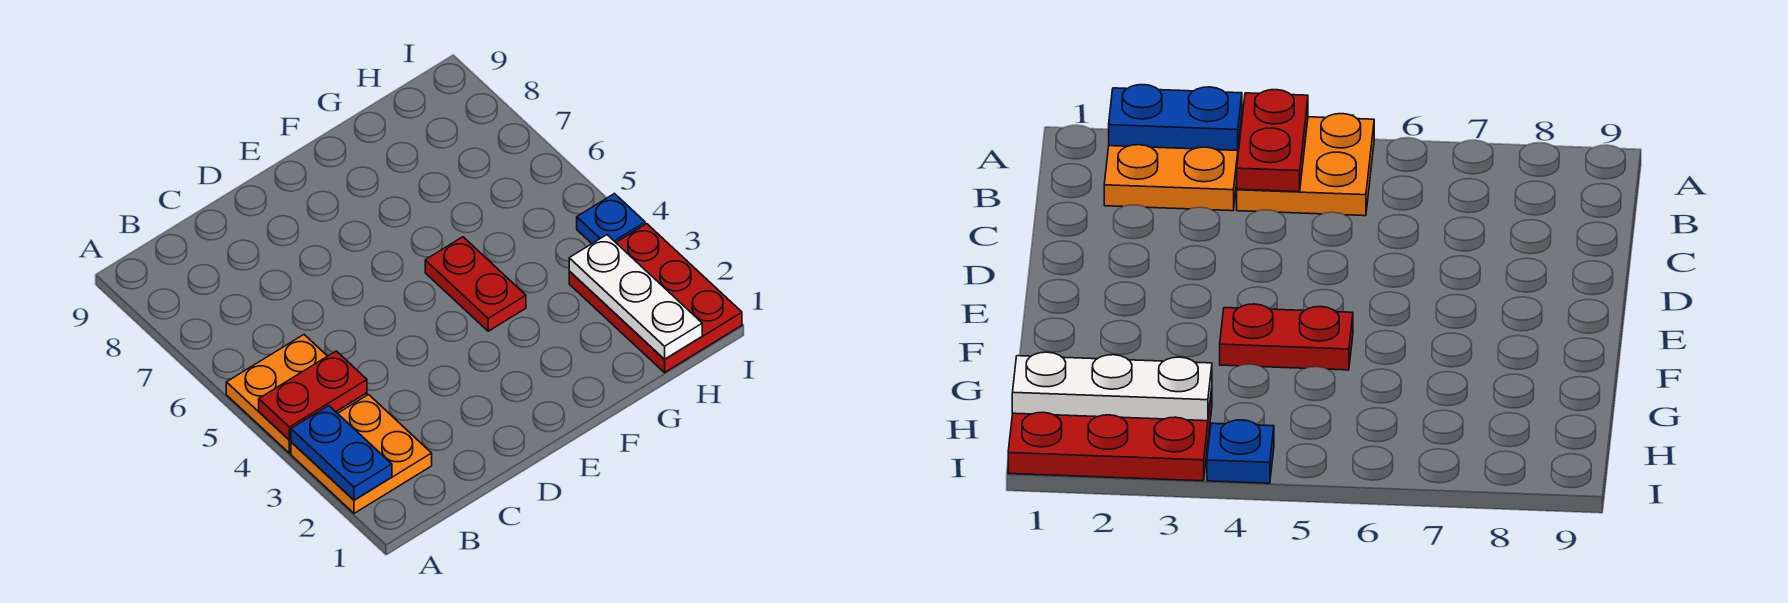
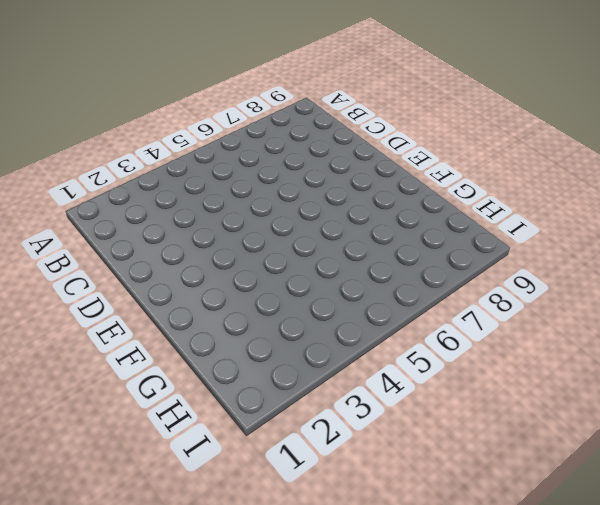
none -> orange 2x2 plate [291,395,432,513]
none -> orange 2x2 plate [226,335,367,453]

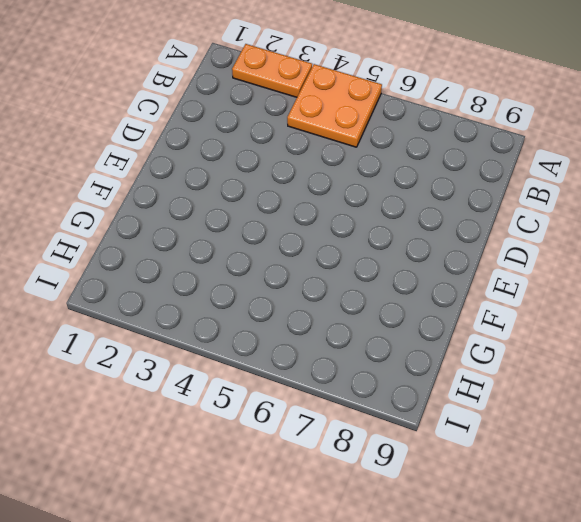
orange 1x2 plate [232,44,312,97] -> orange 2x2 plate [291,395,432,513]
none -> red 1x2 plate [425,237,526,331]
none -> red 2x3 plate [569,224,742,373]

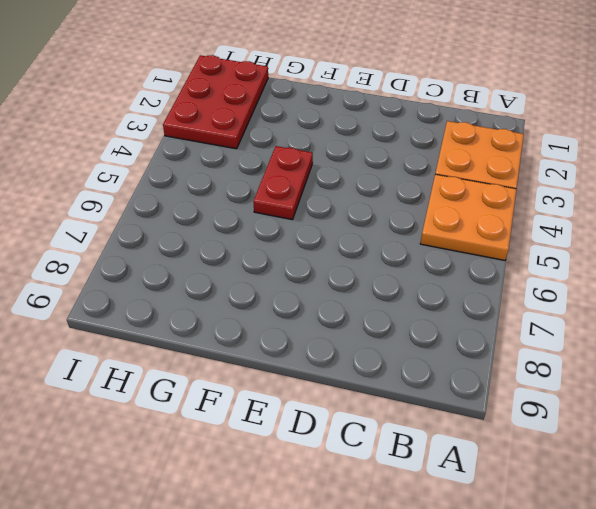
none -> blue 1x1 plate [577,194,645,243]
none -> blue 1x2 plate [291,406,392,500]

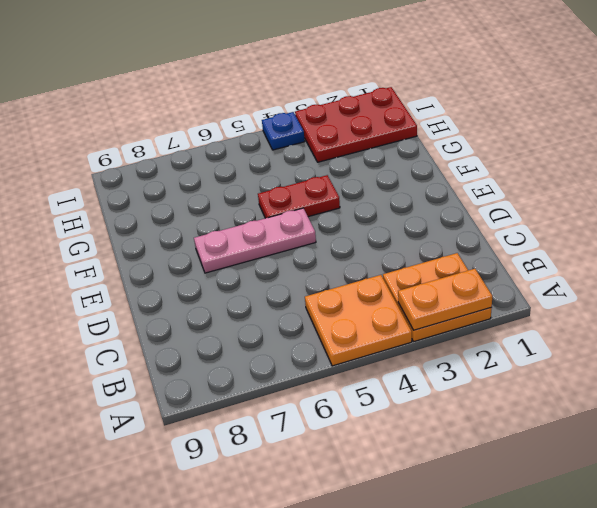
orange 1x2 plate [398,269,492,330] -> blue 1x2 plate [291,406,392,500]
pink 1x3 plate [194,208,316,273] -> none
none -> red 1x2 plate [259,351,367,440]
none -> white 1x3 plate [569,235,702,359]

